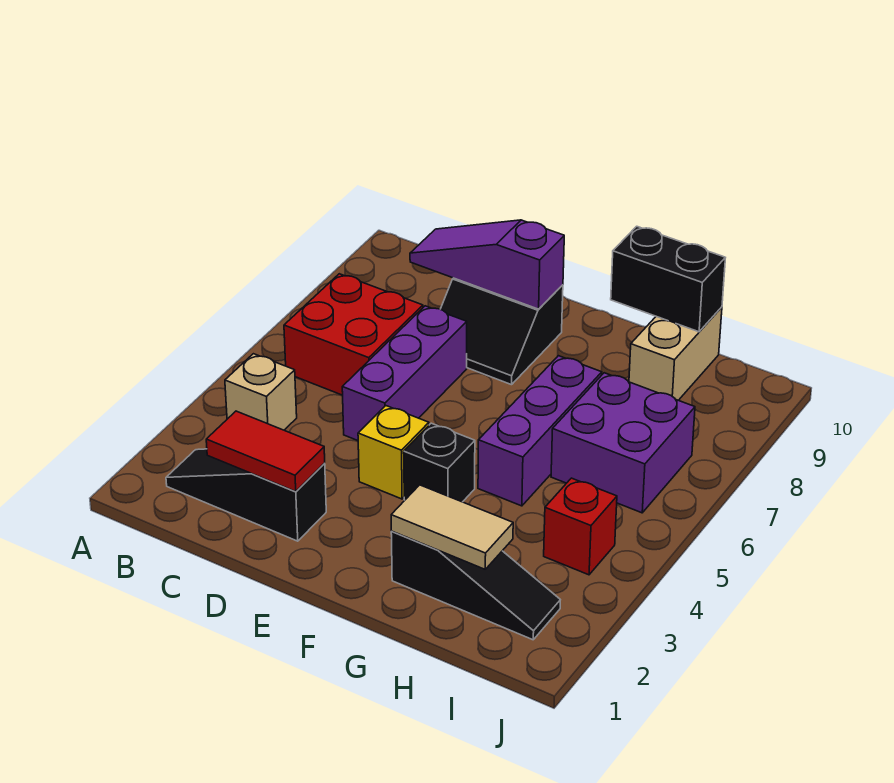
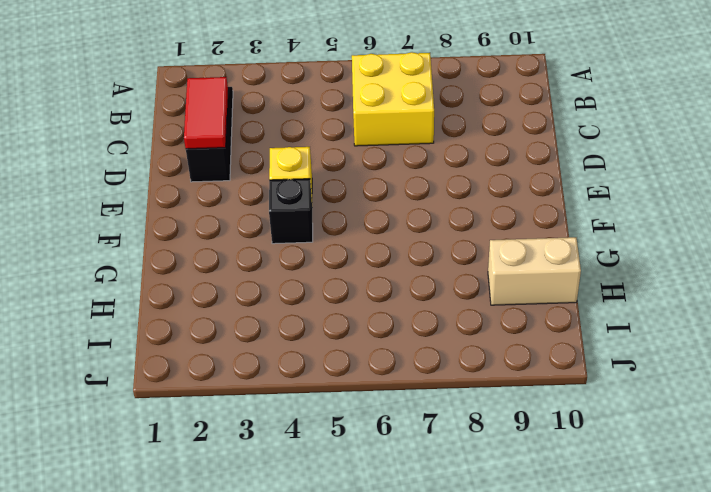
yellow 2x2 brick [352,52,434,146] -> red 2x2 brick [284,274,423,395]
none -> tan 1x1 brick [225,354,297,430]
none -> purple 1x3 brick [342,306,467,441]
none -> black 2x2 slope [440,278,563,385]

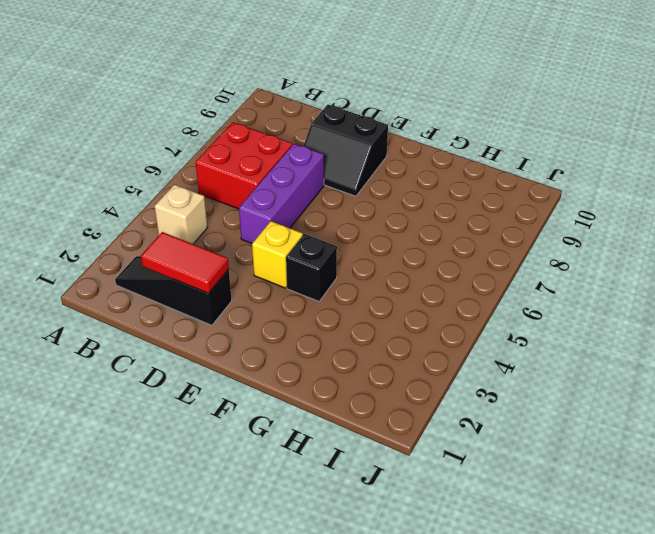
none -> black 1x3 slope [391,531,560,640]
none -> purple 1x3 brick [478,356,602,506]
none -> purple 2x2 brick [551,373,695,513]

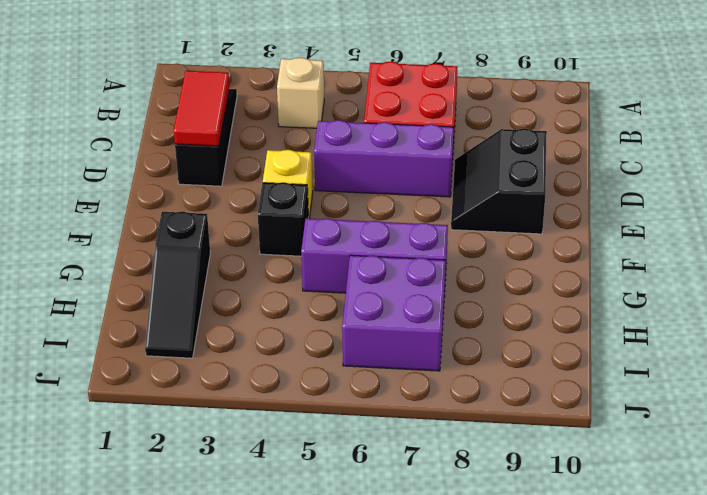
none -> tan 1x2 brick [629,307,722,400]
none -> red 1x1 brick [544,478,617,575]
none -> purple 1x3 slope [410,220,564,309]

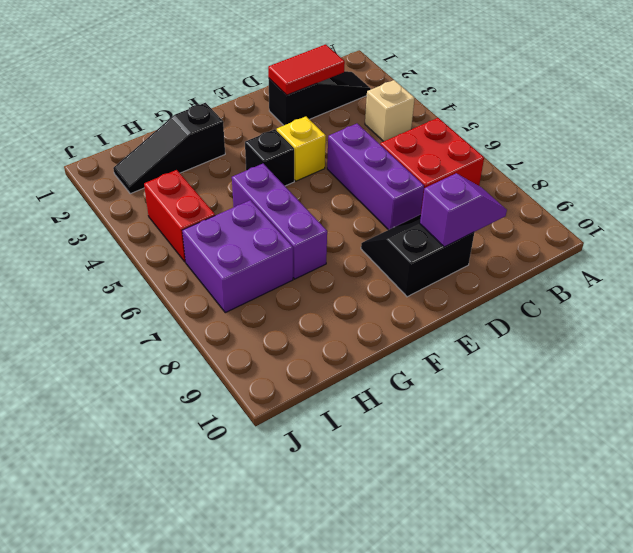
purple 1x2 slope [420,173,507,247] -> purple 1x3 slope [410,220,564,309]
red 1x2 brick [144,170,215,262] -> red 1x1 brick [544,478,617,575]
none -> tan 1x2 brick [629,307,722,400]
none -> tan 1x2 tile [391,485,513,569]
none -> black 1x2 brick [611,226,725,332]

